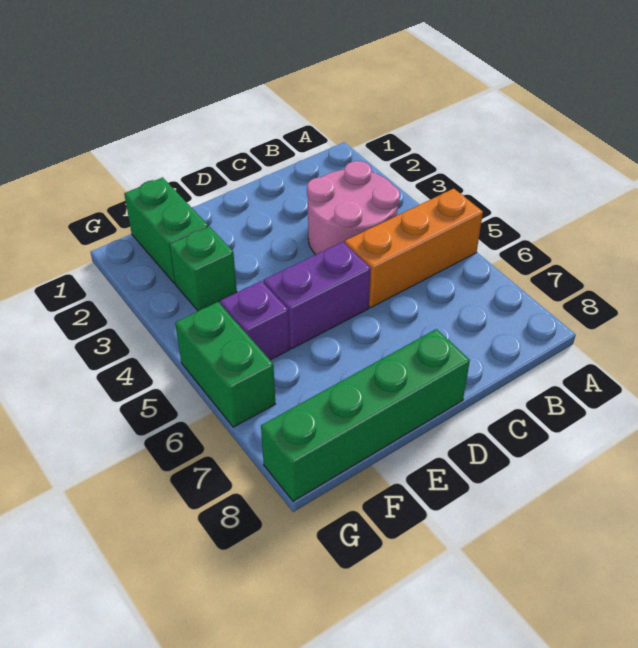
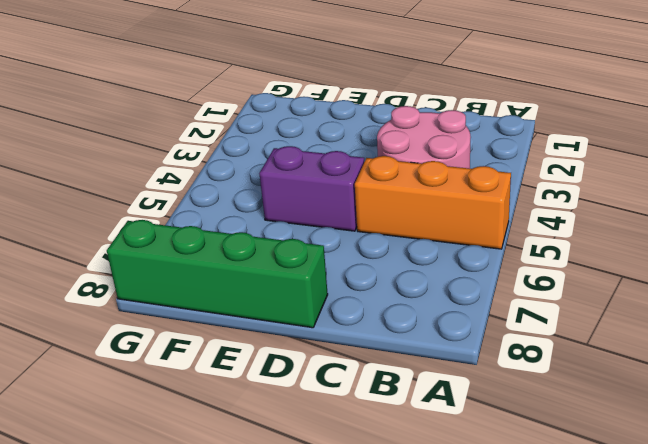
none -> green 1x2 brick [124,177,208,284]
none -> green 1x1 brick [170,226,237,311]

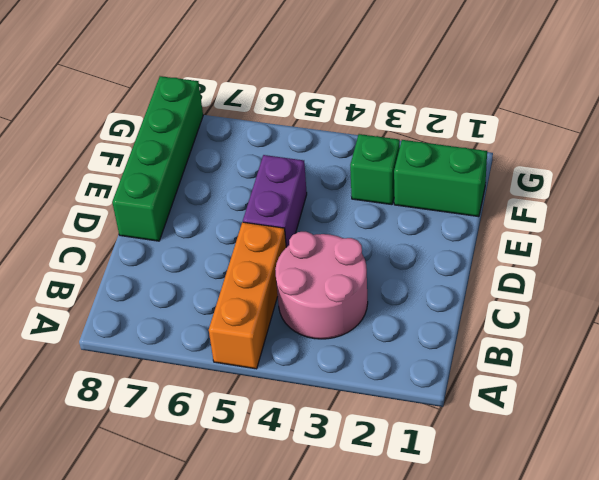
none -> purple 1x1 brick [220,281,290,360]
none -> green 1x2 brick [175,302,275,427]

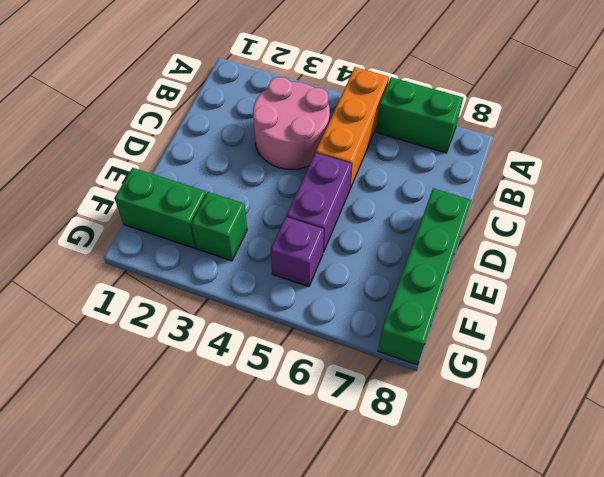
green 1x2 brick [376,77,463,153] -> green 1x2 brick moved to [175,302,275,427]

